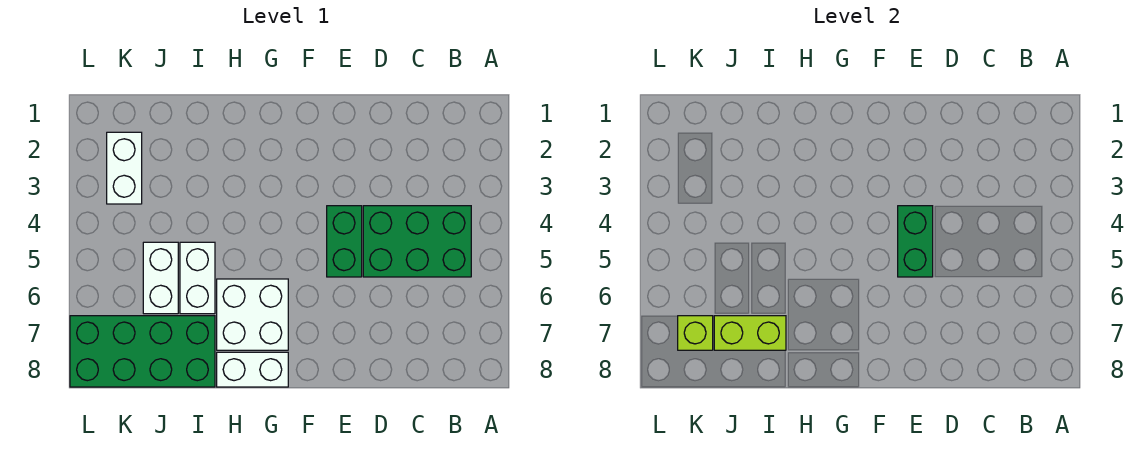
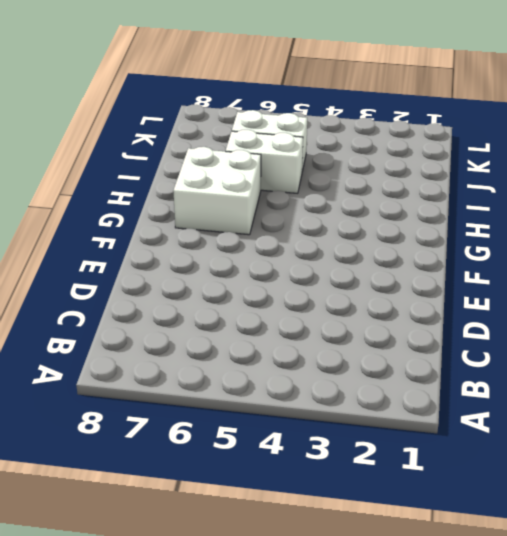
none -> green 2x3 brick [363,206,471,277]
none -> green 1x2 brick [327,206,362,277]

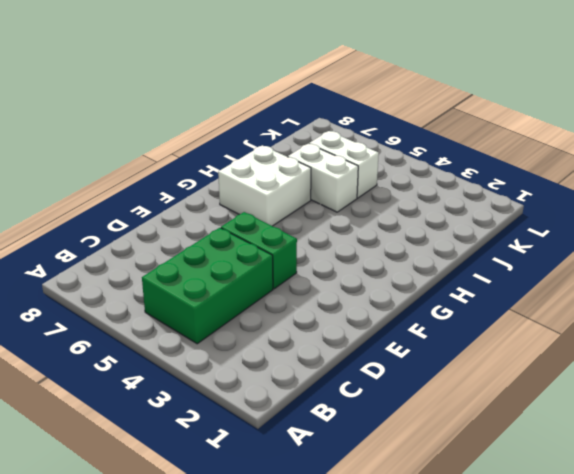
none -> white 1x2 brick [217,352,288,387]
none -> green 2x4 brick [70,316,215,387]

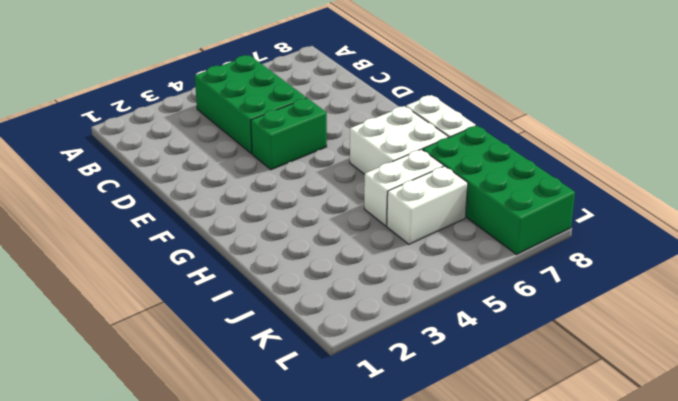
none -> white 1x2 brick [107,132,142,204]
none -> green 1x2 brick [898,206,933,277]

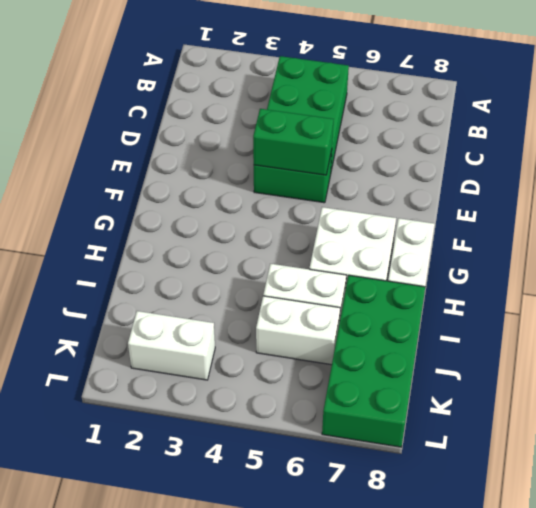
none -> lime 1x2 brick [714,316,786,350]
none -> lime 1x1 brick [678,316,713,350]

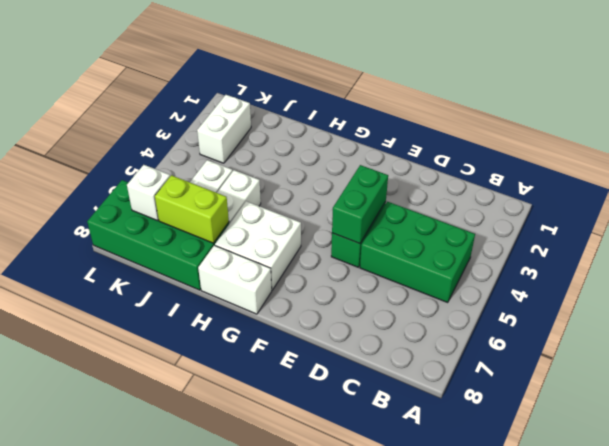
white 1x1 brick [127,165,170,221] -> lime 1x1 brick [678,316,713,350]

